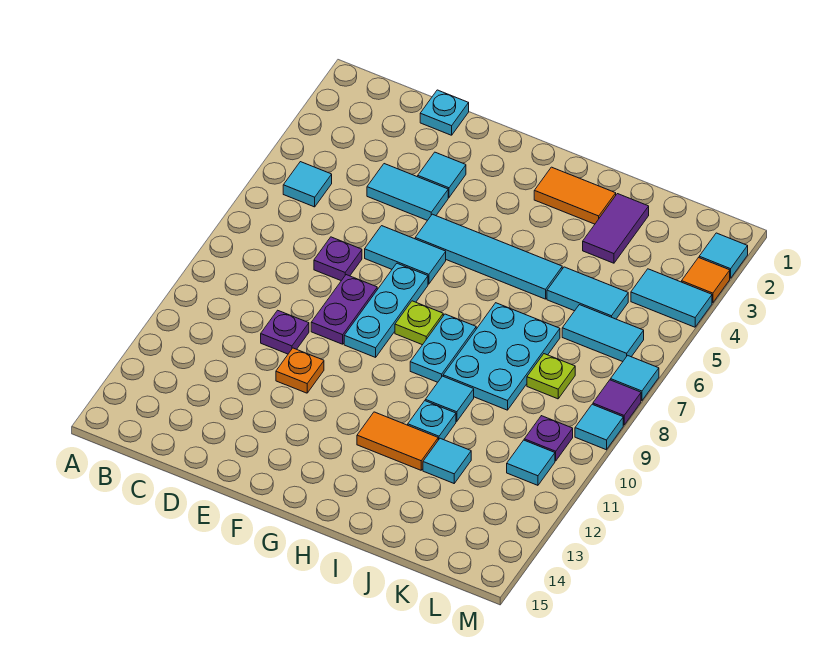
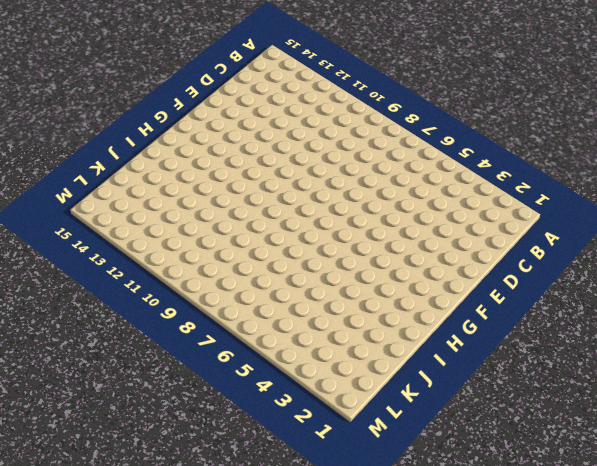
none -> cyan 1x1 tile [283,162,332,207]
none -> cyan 1x1 plate [420,90,469,135]
none -> cyan 1x2 tile [367,164,448,220]
none -> purple 1x1 plate [314,237,362,281]

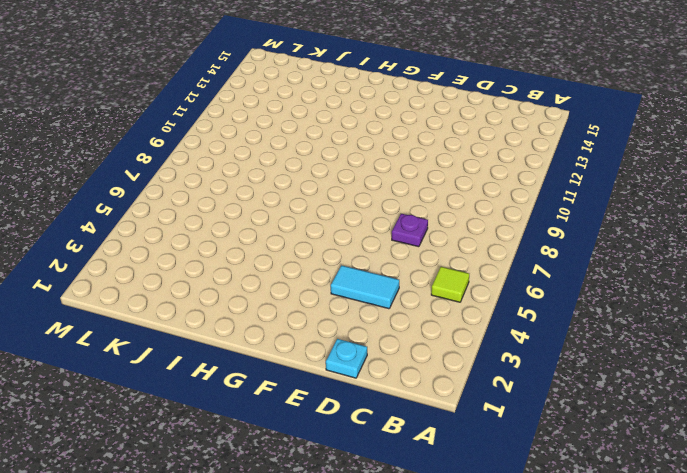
lime 1x1 tile [431,267,469,302] -> cyan 1x1 tile [283,162,332,207]
none -> purple 1x1 plate [261,310,309,354]
none -> cyan 1x1 tile [418,152,466,197]
none -> cyan 1x2 tile [365,226,446,284]
none -> purple 1x2 plate [311,275,377,344]

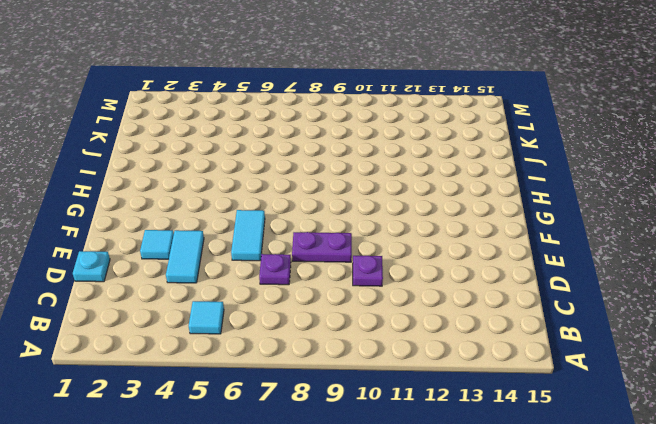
none -> orange 1x1 plate [276,348,324,393]
none -> cyan 1x4 tile [415,214,562,299]
none -> cyan 1x3 plate [344,263,428,357]
none -> lime 1x1 plate [395,301,443,345]

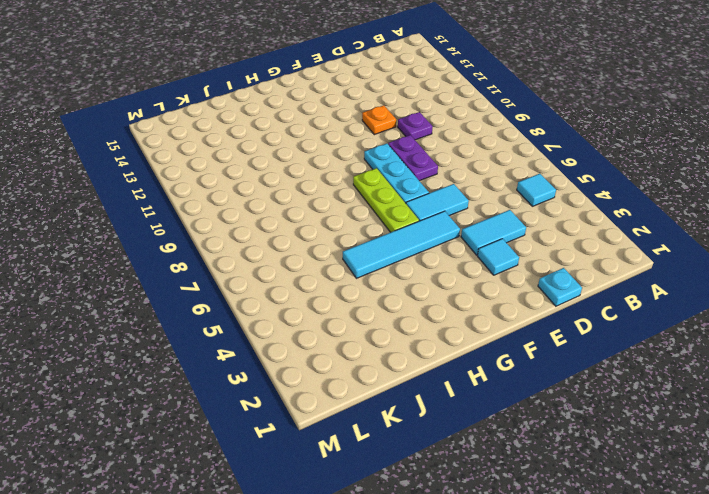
lime 1x3 plate [353,168,419,232] -> lime 1x1 plate [395,301,443,345]
none -> purple 1x1 plate [314,237,362,281]
none -> orange 1x2 tile [534,167,616,224]
none -> cyan 1x2 plate [410,314,476,382]
none -> orange 1x2 tile [357,412,438,470]

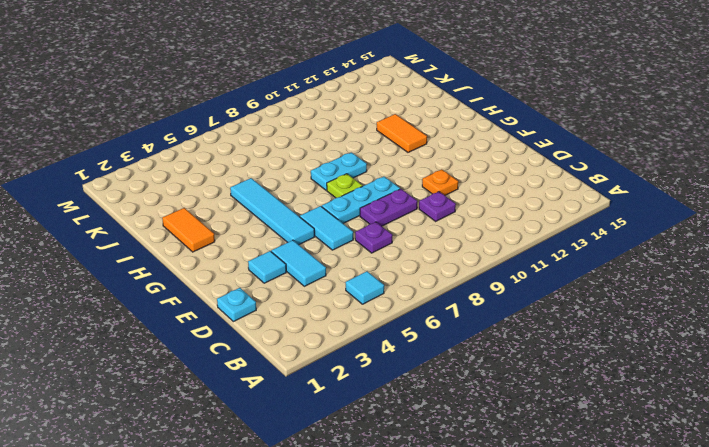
none -> cyan 2x3 plate [443,303,560,410]
none -> cyan 1x1 tile [425,376,474,421]
none -> cyan 1x1 plate [408,401,456,440]
none -> purple 1x2 tile [583,194,649,263]

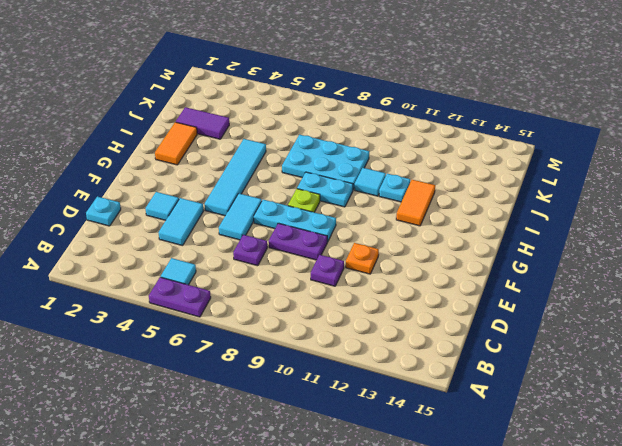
purple 1x2 plate [149,277,211,317] -> none
none -> cyan 1x2 tile [547,267,628,319]
none -> cyan 1x1 tile [423,438,471,483]
none -> cyan 1x2 tile [562,305,644,362]
none -> lime 1x1 plate [527,354,575,399]

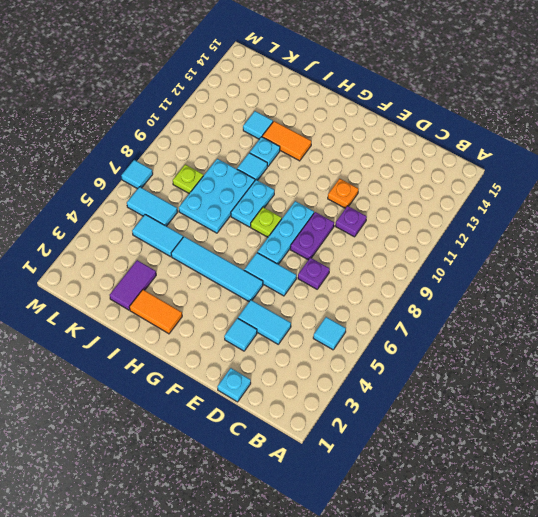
none -> cyan 1x2 tile [631,269,712,327]
none -> purple 1x1 plate [524,416,573,461]
none -> cyan 1x1 tile [507,440,555,485]
none -> cyan 1x1 tile [699,233,748,278]

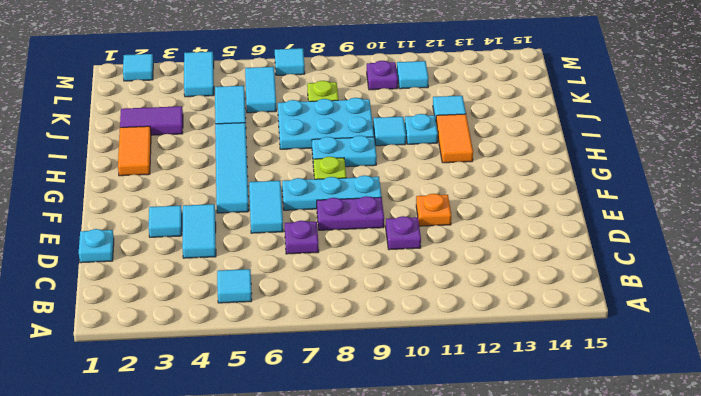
none -> orange 1x1 tile [682,258,730,303]
none -> purple 1x1 tile [593,380,641,425]
none -> cyan 1x1 tile [575,404,623,450]

